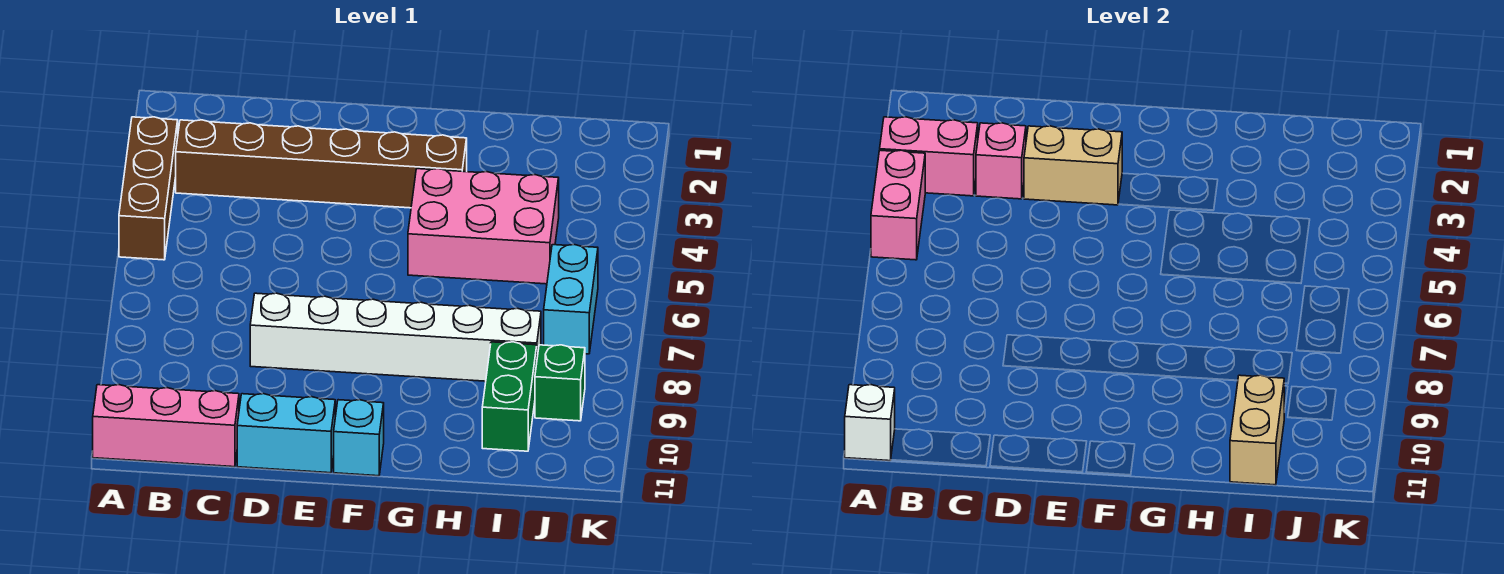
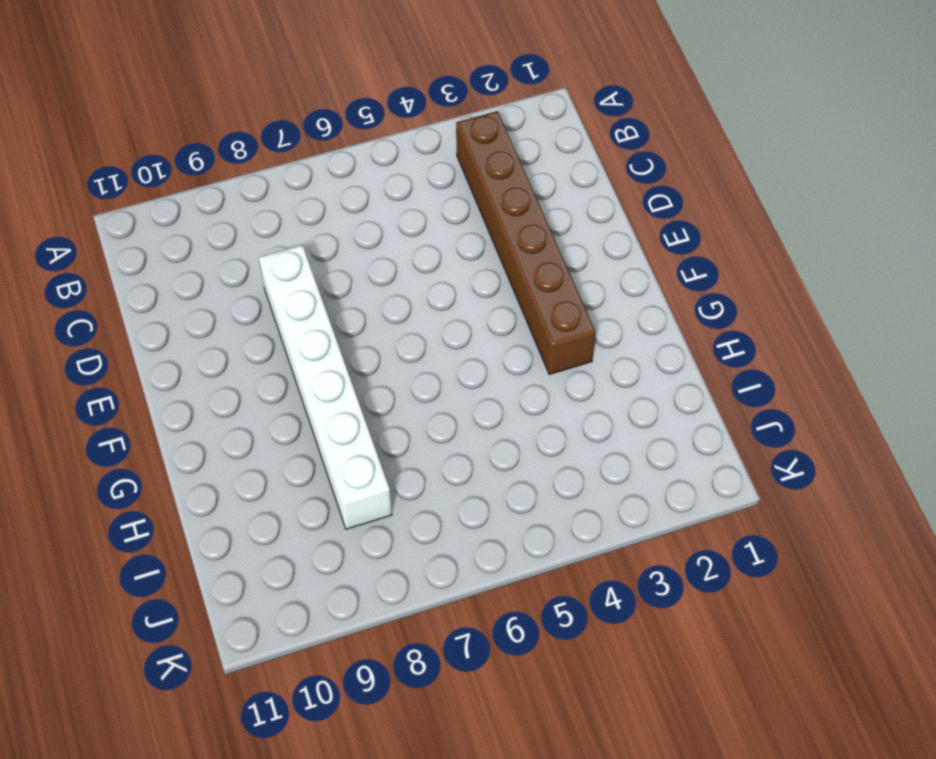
none -> brown 1x3 brick [119,117,178,260]
none -> pink 1x3 brick [93,385,239,467]
none -> cyan 1x2 brick [237,394,335,473]

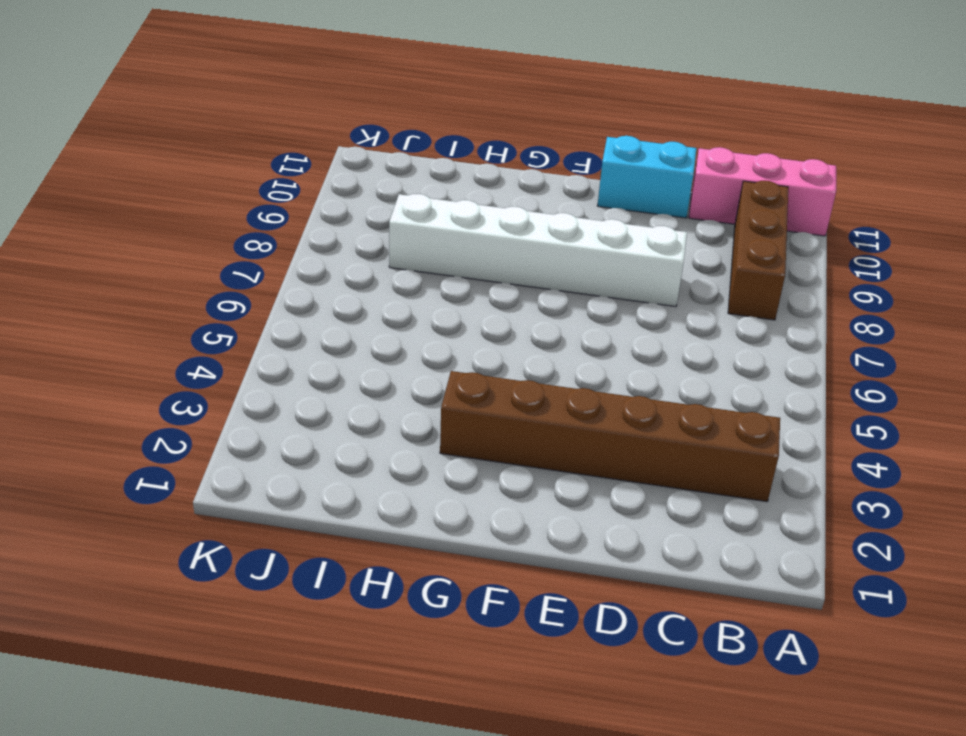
brown 1x3 brick [728,181,788,320] -> brown 1x3 brick moved to [119,117,178,260]
none -> cyan 1x1 brick [334,400,384,476]
none -> pink 2x3 brick [408,169,559,284]
none -> green 1x2 brick [482,342,537,451]

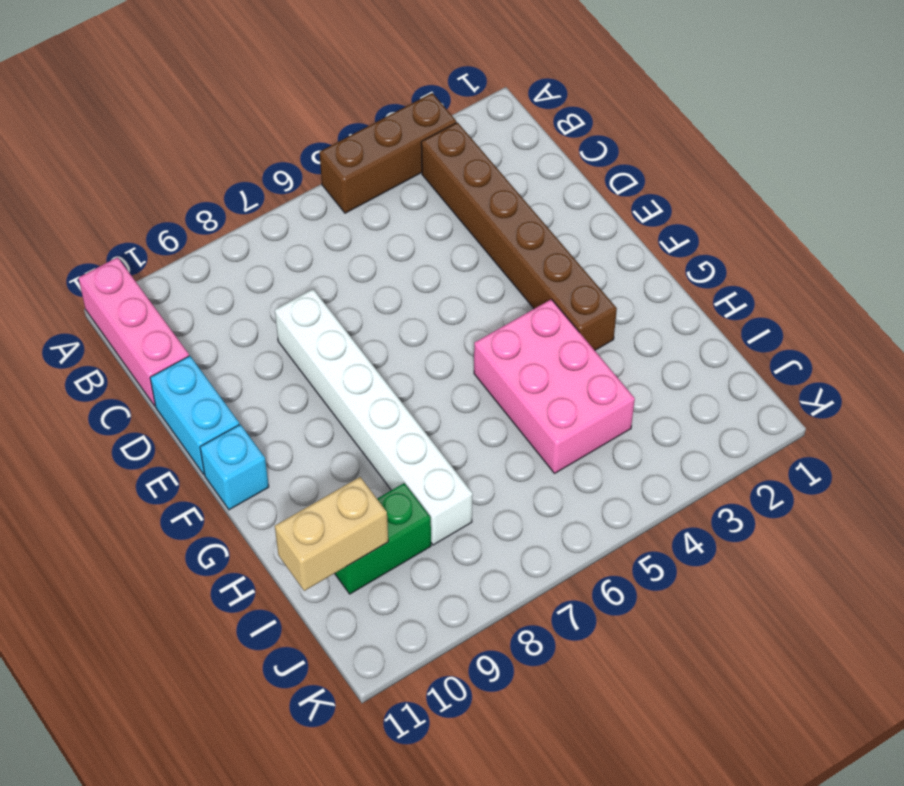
none -> cyan 1x2 brick [544,245,598,354]
none -> green 1x1 brick [535,345,585,421]
none -> pink 1x2 brick [880,117,978,196]

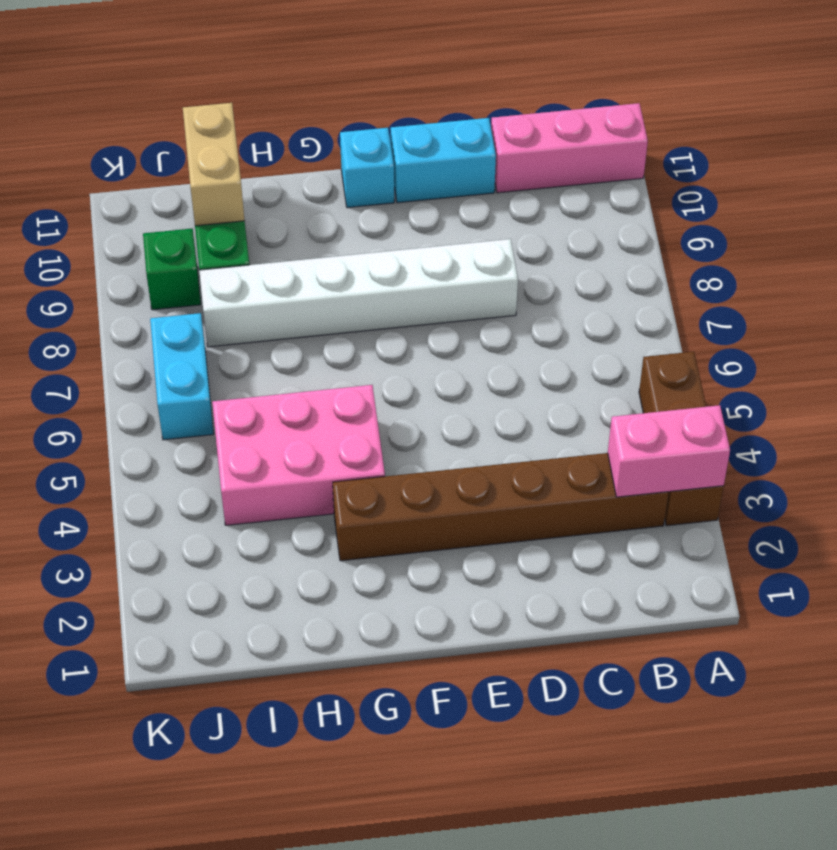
none -> pink 1x2 brick [871,150,925,260]
none -> white 1x1 brick [845,385,895,461]
none -> pink 1x1 brick [976,123,1026,199]

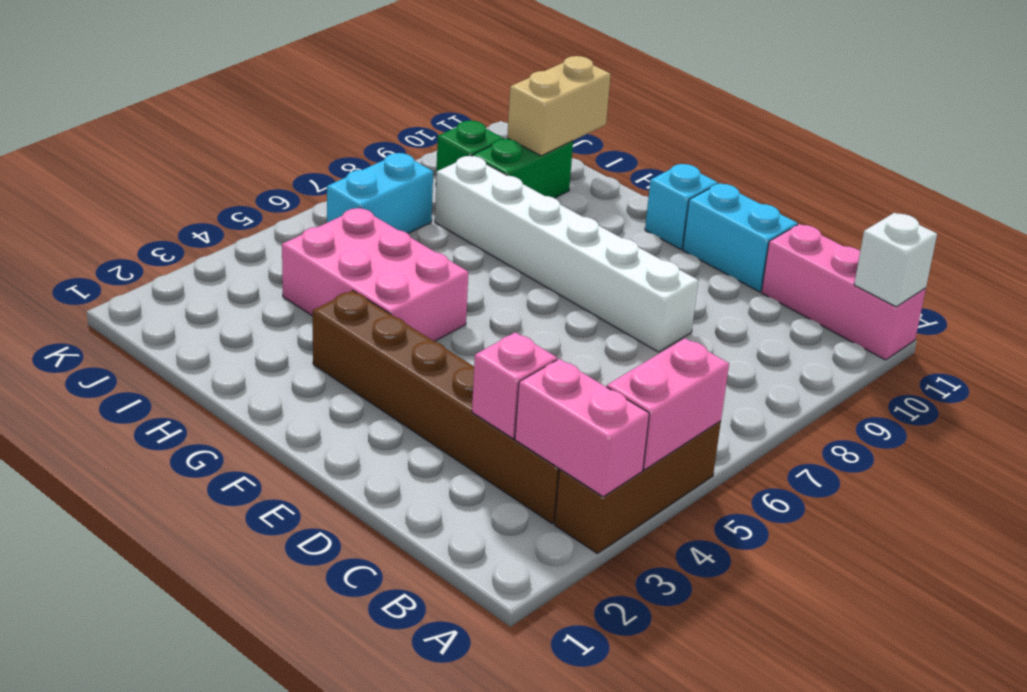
none -> tan 1x2 brick [1024,126,1122,205]

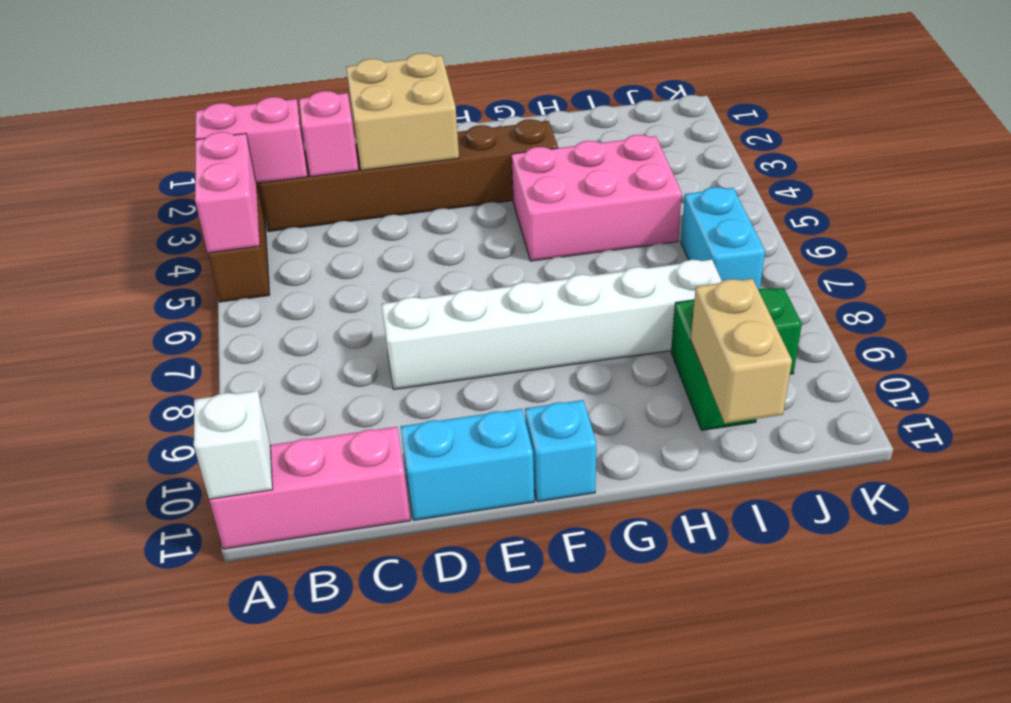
tan 2x2 brick [346,53,459,170] -> tan 1x2 brick [1024,126,1122,205]

